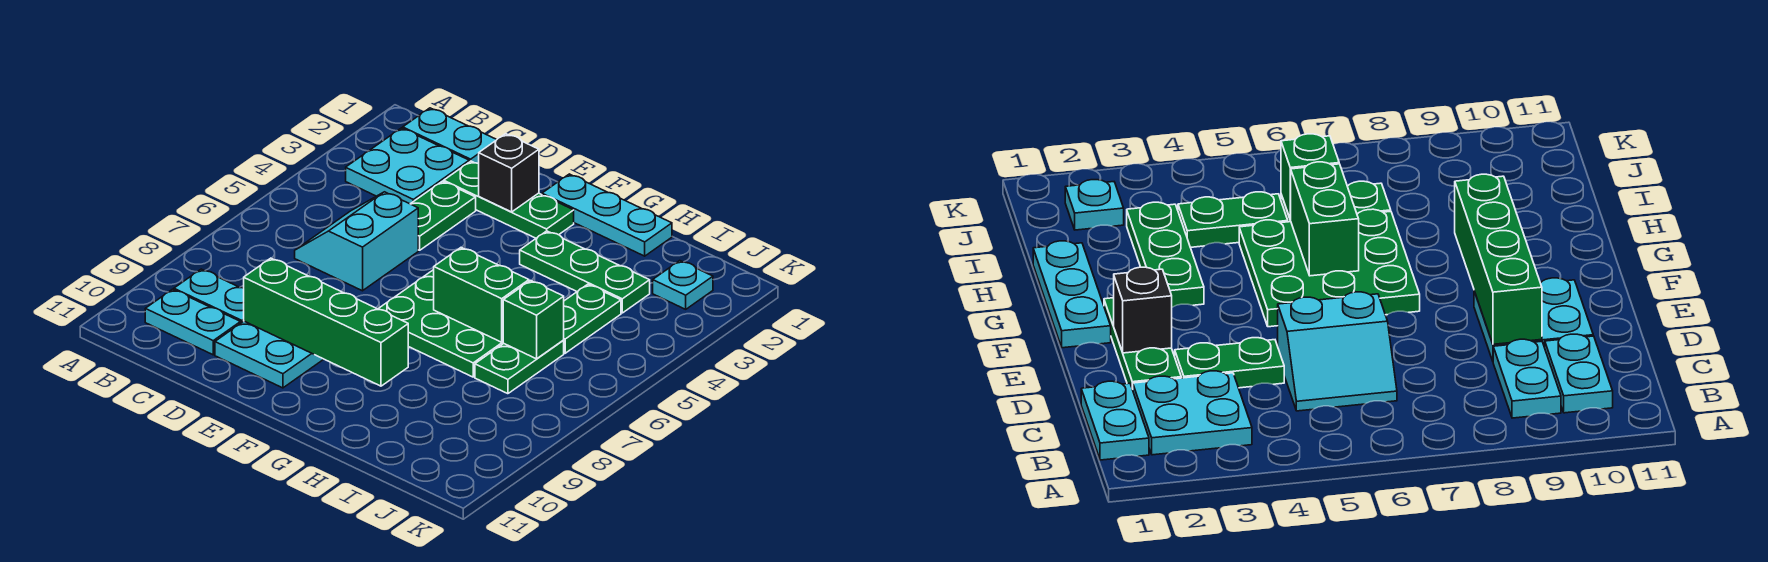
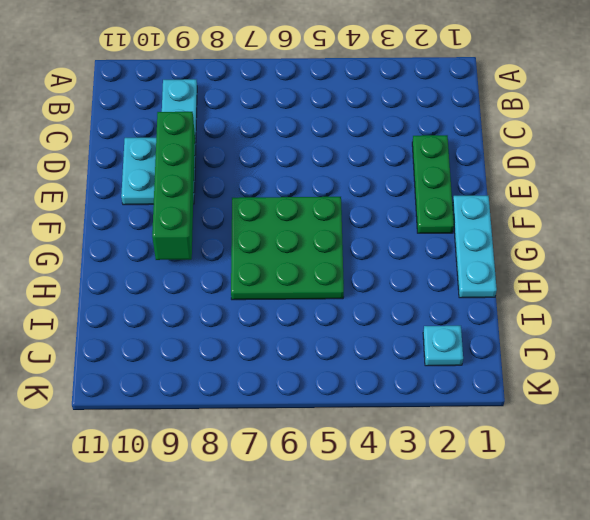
none -> cyan 1x2 plate [403,108,497,164]
none -> cyan 2x2 plate [346,128,469,204]
none -> cyan 1x2 plate [145,289,241,355]

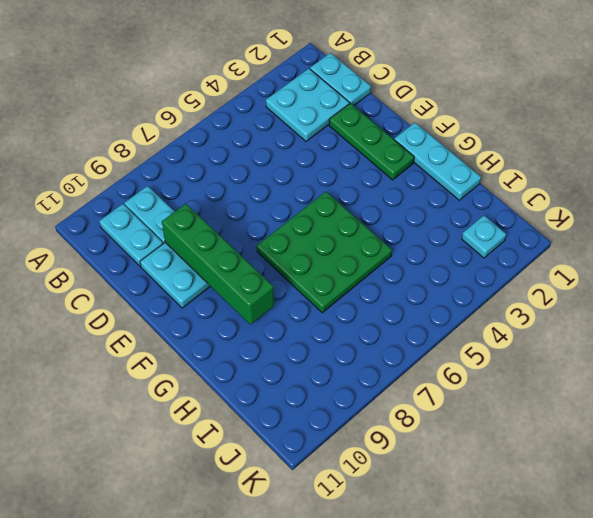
none -> cyan 2x2 slope [295,192,418,291]
none -> green 1x2 plate [411,181,476,250]
none -> green 1x3 plate [520,231,650,313]

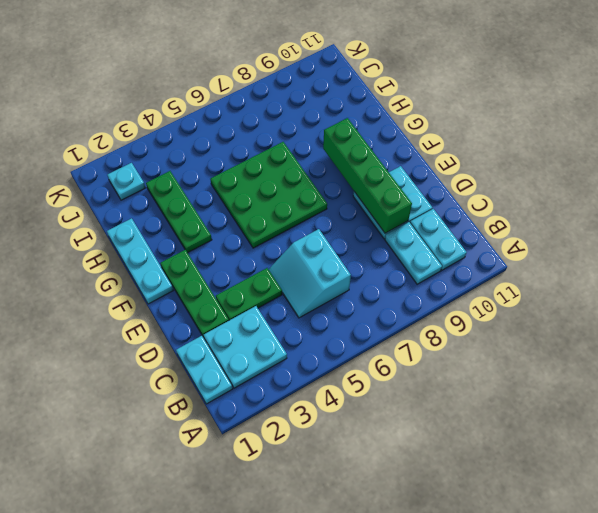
cyan 2x2 slope [269,229,351,318] -> cyan 2x2 slope turned to [295,192,418,291]
none -> green 1x2 plate [564,284,621,353]
none -> green 1x2 plate [475,340,564,394]
none -> black 1x1 brick [479,134,539,212]

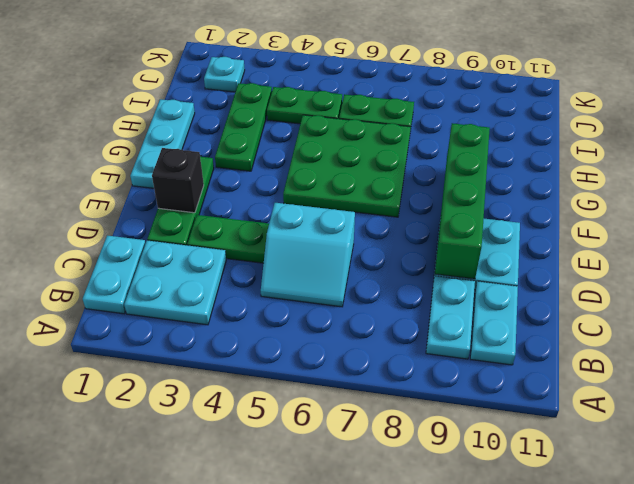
none -> green 1x2 brick [434,248,529,342]
none -> green 1x1 brick [503,281,564,359]

